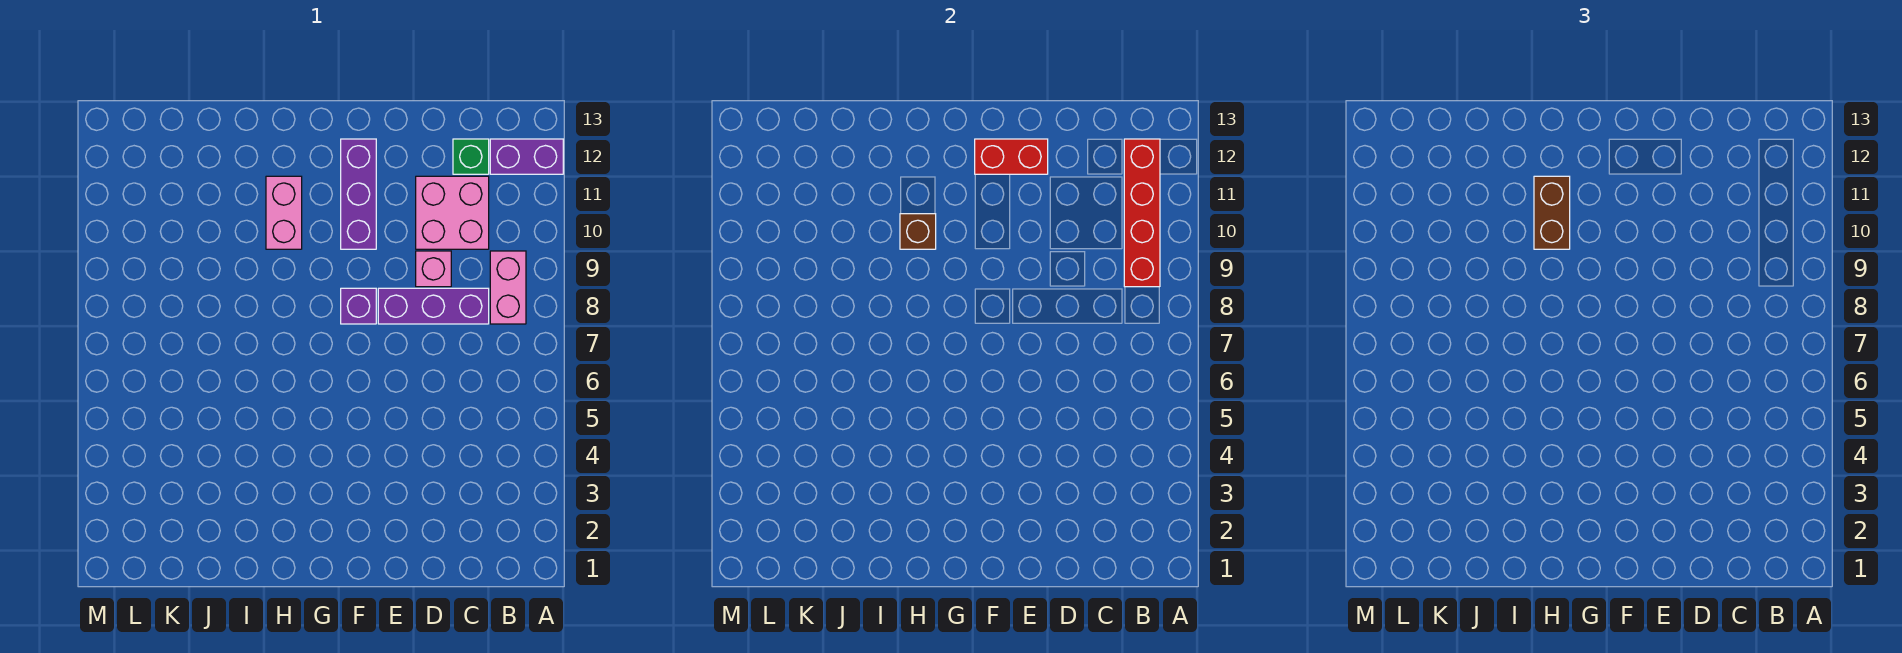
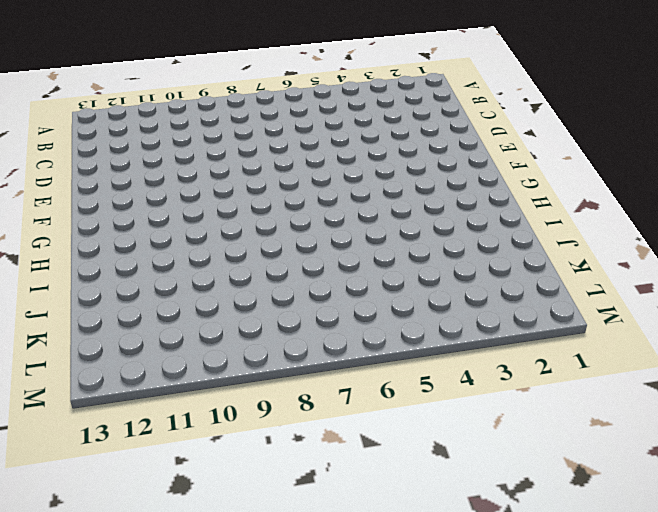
none -> purple 1x2 brick [490,139,563,174]
none -> pink 1x2 brick [490,251,526,324]
none -> purple 1x3 brick [378,288,489,324]

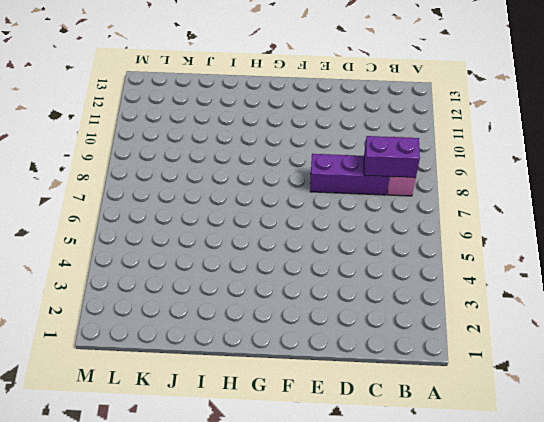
purple 1x2 brick [364,136,420,178] -> purple 1x2 brick moved to [490,139,563,174]
none -> pink 2x2 brick [416,176,489,249]
none -> green 1x1 brick [453,139,489,174]
none -> pink 1x1 brick [416,251,451,287]

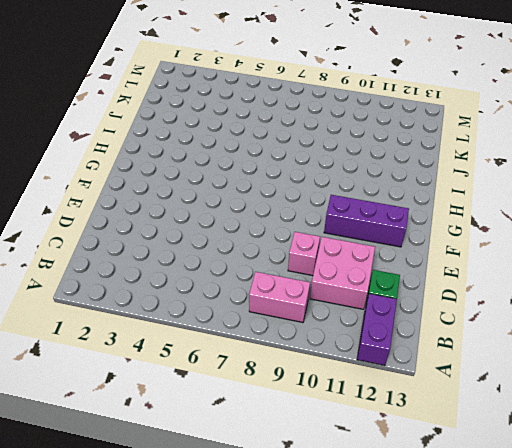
none -> purple 1x3 brick [378,288,489,324]
none -> purple 1x1 brick [341,288,376,324]
none -> pink 1x2 brick [266,176,302,249]

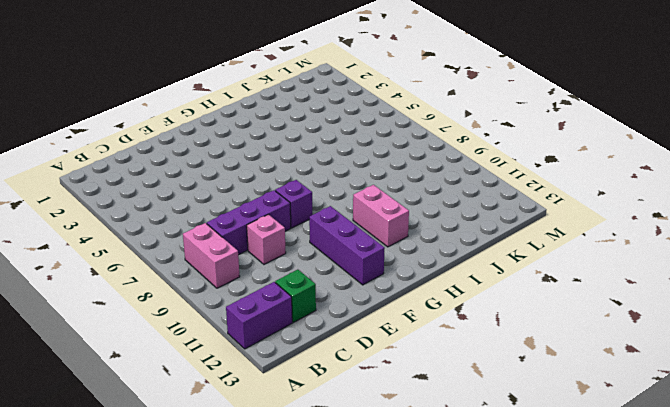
none -> pink 2x2 brick [416,176,489,249]
none -> red 1x4 brick [1124,139,1160,287]
none -> red 1x2 brick [975,139,1048,174]

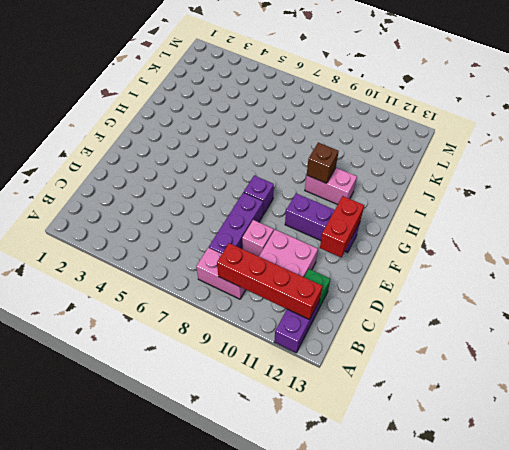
none -> brown 1x2 brick [1534,176,1570,249]

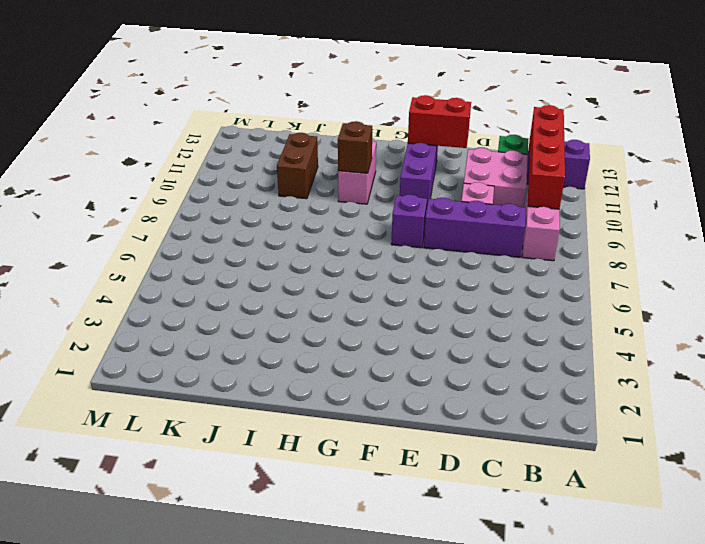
brown 1x2 brick [277,133,318,199] -> brown 1x2 brick moved to [1534,176,1570,249]

